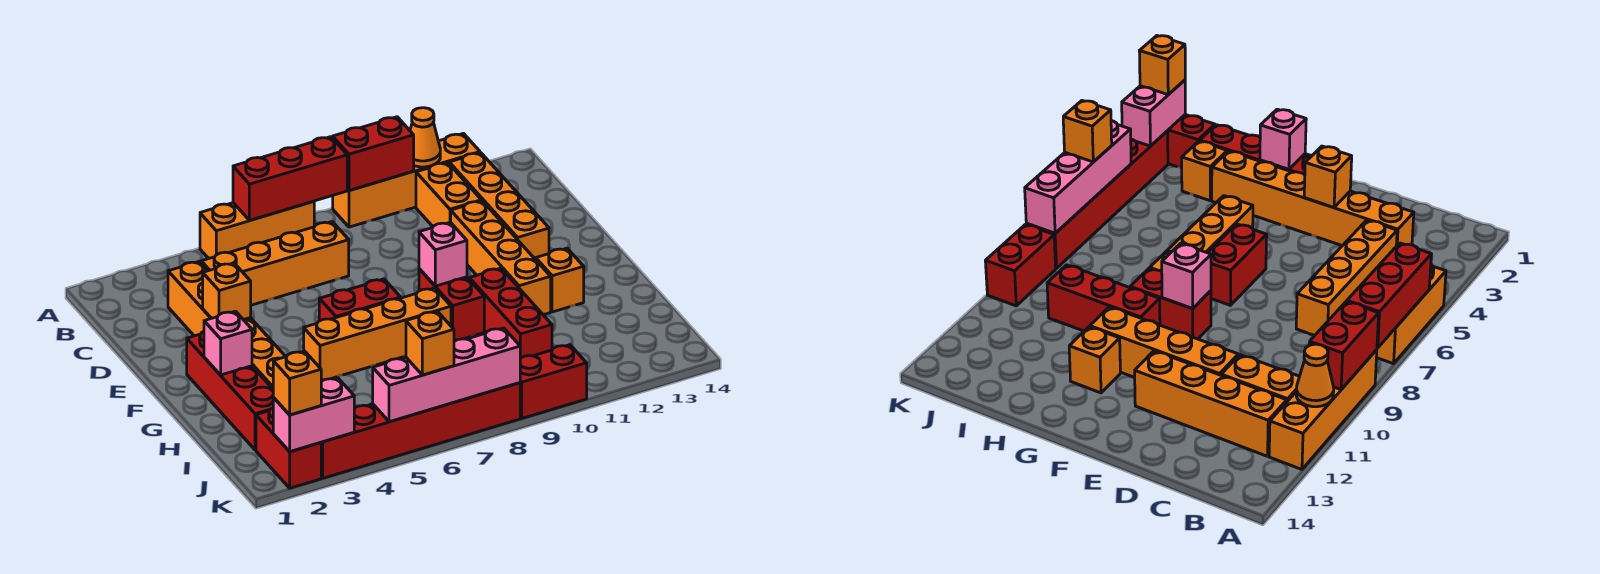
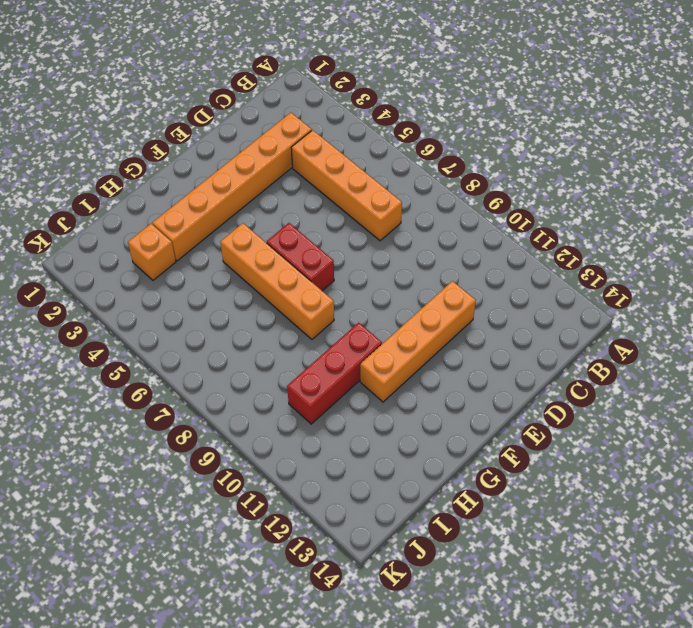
none -> orange 1x3 brick [200,201,314,259]
none -> orange 1x4 brick [333,134,480,227]
none -> orange 1x2 brick [416,163,481,226]

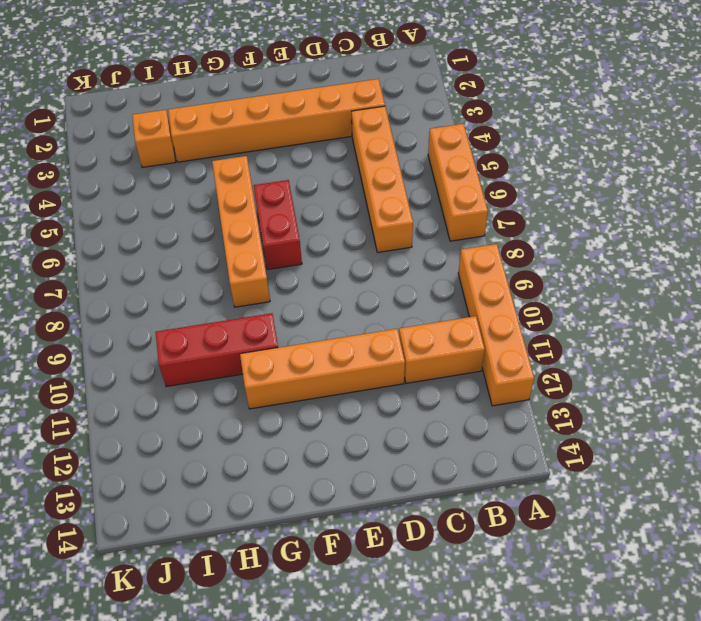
none -> orange 1x4 brick [449,153,549,260]
none -> red 1x4 brick [187,331,273,450]
none -> red 1x2 brick [419,269,484,341]

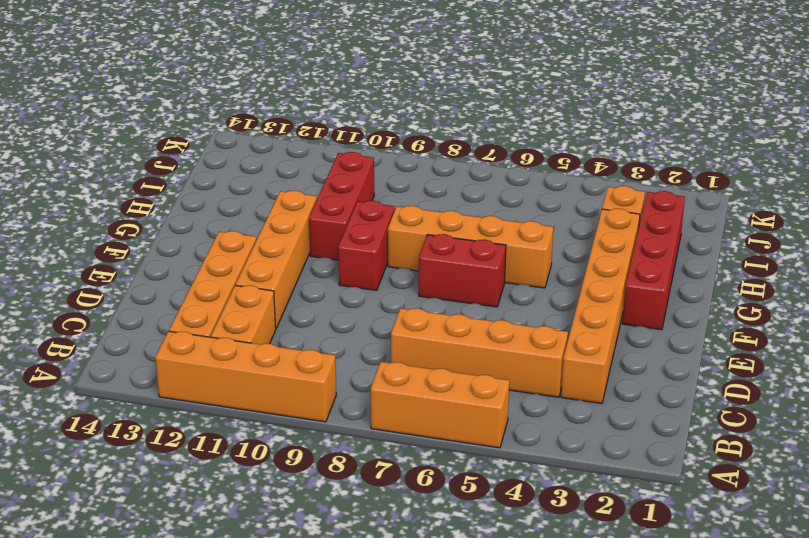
none -> orange 1x1 brick [536,248,584,312]
none -> red 1x2 brick [256,408,321,488]
none -> red 1x6 brick [321,383,520,478]

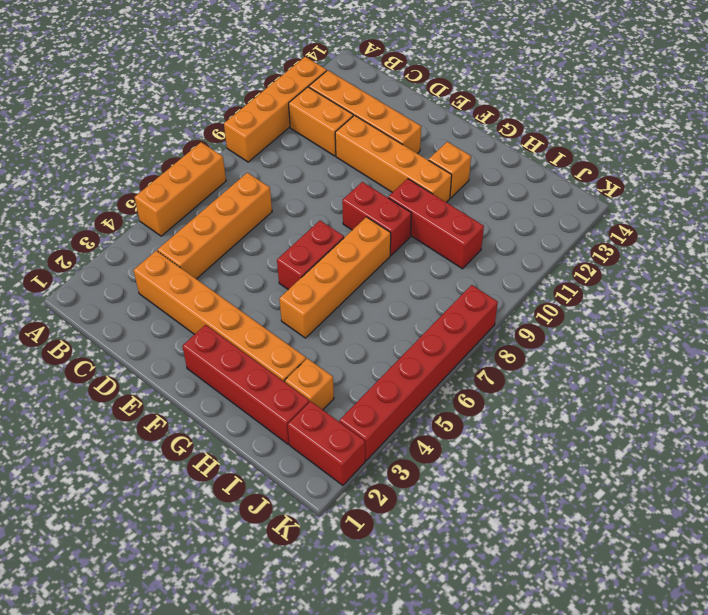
none -> red 1x2 brick [520,345,587,418]
none -> red 1x3 brick [233,137,347,220]
none -> red 1x2 brick [333,117,414,190]

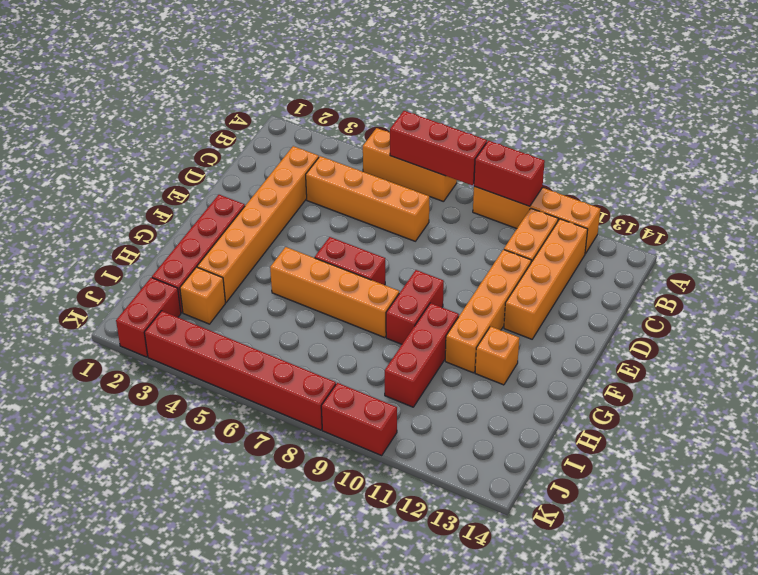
none -> orange 1x1 cone [410,108,440,167]
none -> orange 1x1 brick [203,263,251,320]
none -> pink 1x1 brick [419,222,467,286]

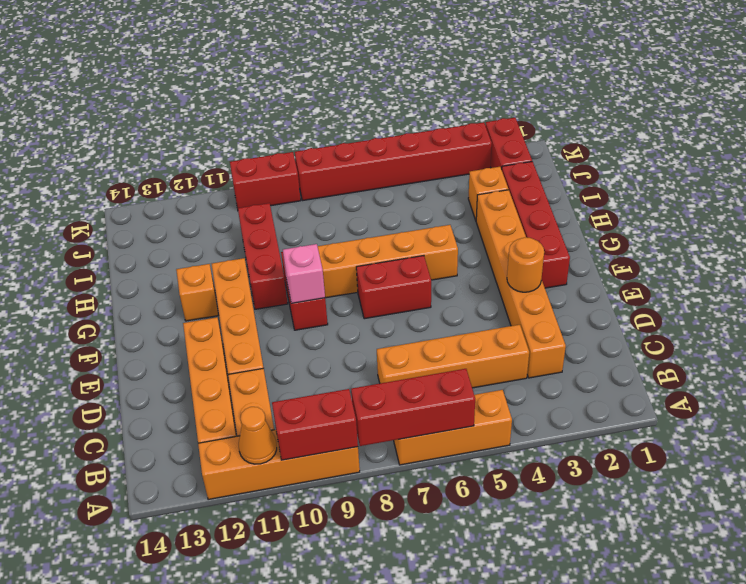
orange 1x1 round brick [507,237,544,292] -> orange 1x1 brick [203,263,251,320]
none -> pink 1x1 brick [204,311,252,375]
none -> pink 1x2 brick [273,378,354,452]
none -> pink 1x4 brick [373,328,520,422]

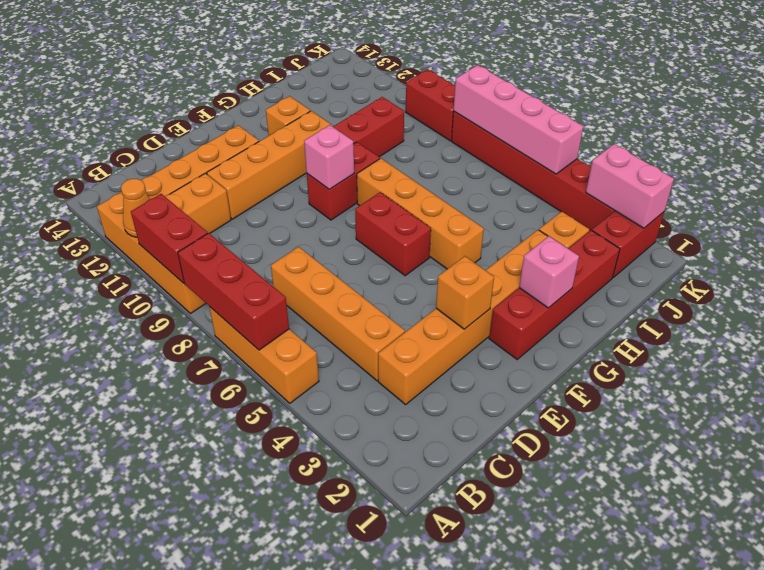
none -> orange 1x1 brick [273,351,321,415]
none -> orange 1x1 brick [406,311,454,375]

